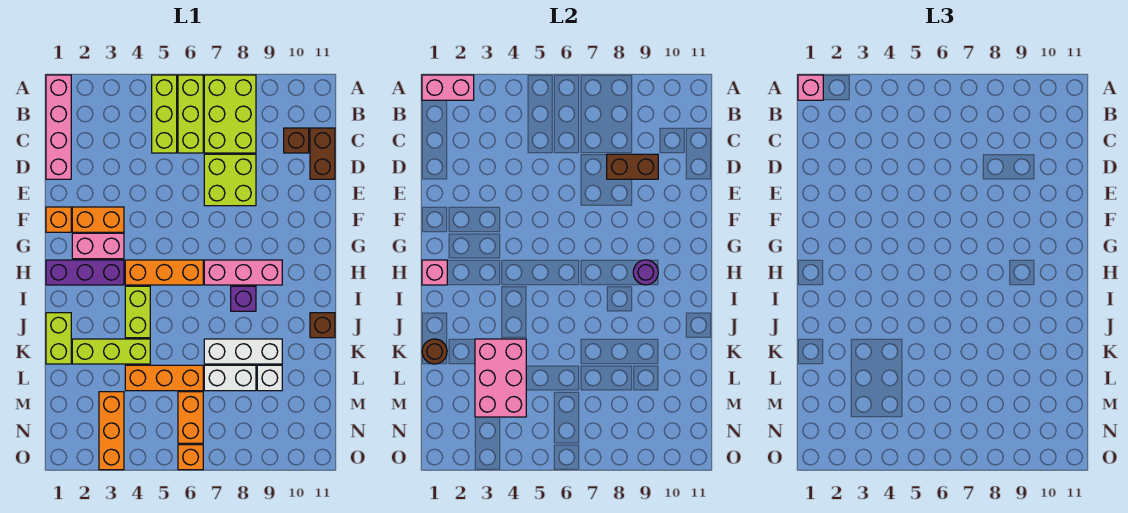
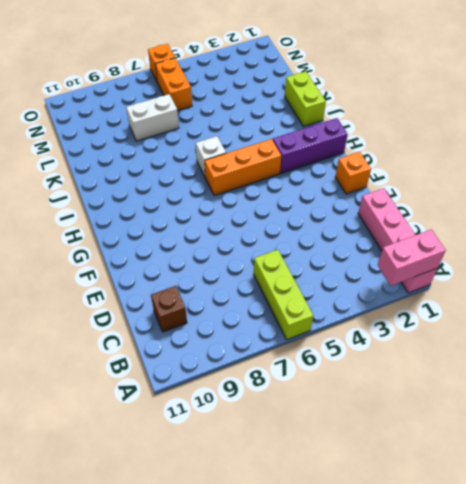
white 1x1 brick [196,136,226,177] -> white 1x1 brick moved to [257,365,282,391]
none -> lime 1x3 brick [152,75,177,153]
none -> lime 2x3 brick [204,75,256,153]
none -> brown 1x2 brick [310,128,335,179]
none -> lime 2x2 brick [204,154,256,206]

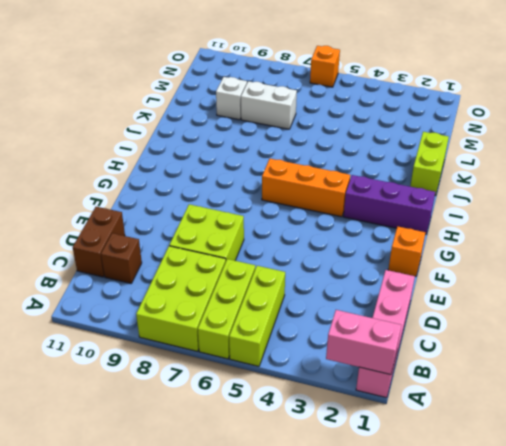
none -> orange 1x2 brick [72,207,124,232]
none -> pink 1x2 brick [72,233,124,259]
none -> pink 1x3 brick [204,260,282,285]
none -> lime 1x2 brick [125,286,150,338]

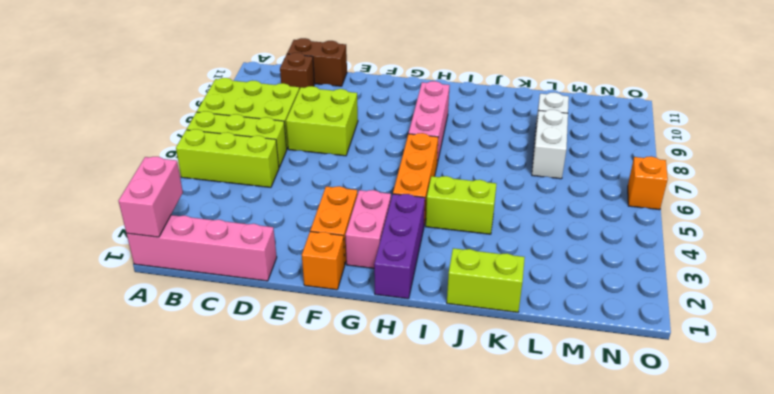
none -> purple 1x1 brick [231,286,256,311]
none -> brown 1x1 brick [310,313,335,338]
none -> lime 1x3 brick [72,339,150,364]
none -> white 1x3 brick [204,339,282,364]

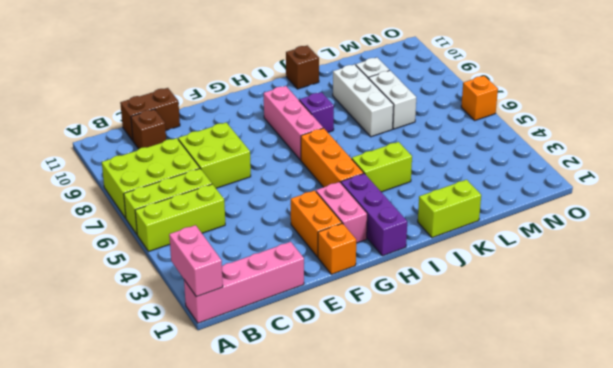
none -> lime 1x3 brick [72,339,150,364]
none -> orange 1x3 brick [125,365,203,391]
none -> orange 1x3 brick [99,392,124,470]
none -> orange 1x2 brick [178,392,203,443]

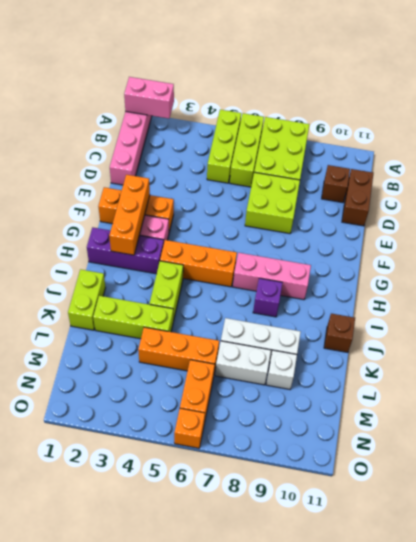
orange 1x3 brick [109,175,150,255] -> orange 1x3 brick moved to [99,392,124,470]
none -> brown 1x2 brick [607,154,658,179]
none -> pink 1x1 brick [422,260,447,285]
none -> purple 1x1 round brick [633,260,658,285]
none -> brown 1x1 round brick [422,339,447,364]

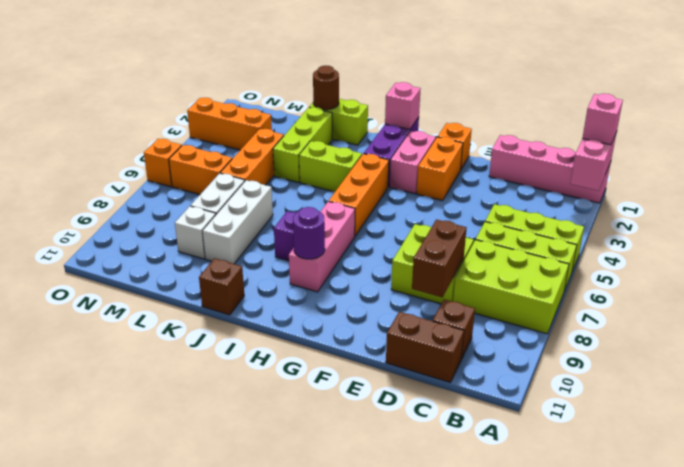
none -> pink 2x3 brick [475,339,526,417]

